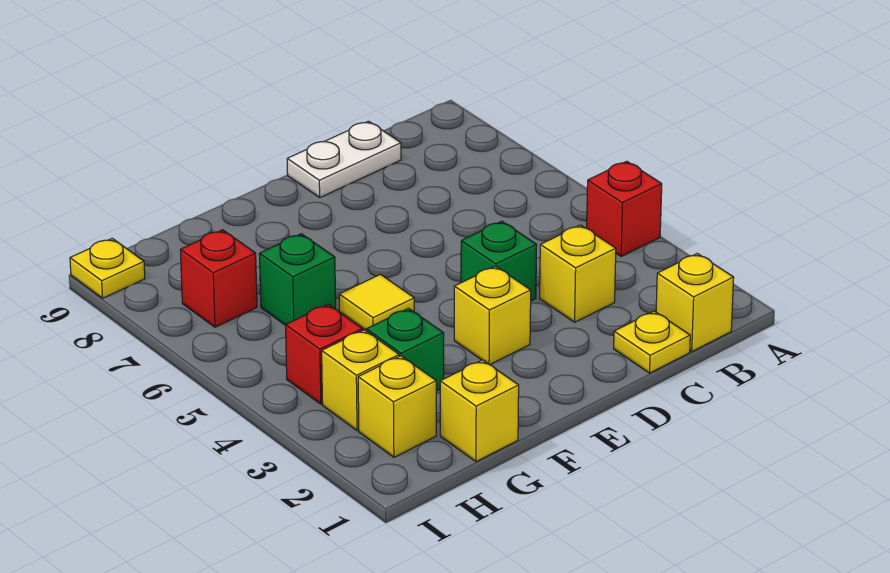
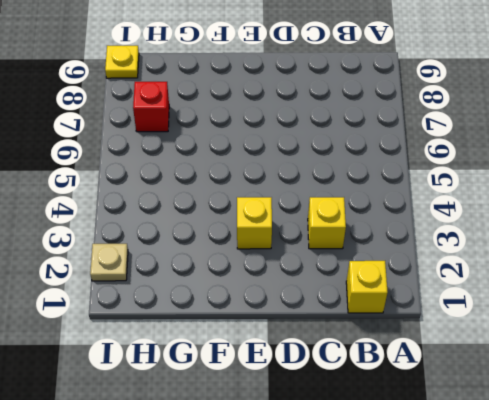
tan 1x1 plate [90,244,128,281] -> none
none -> red 1x1 brick [587,161,662,256]
none -> yellow 1x1 plate [614,311,690,373]
none -> white 1x2 plate [287,121,401,197]

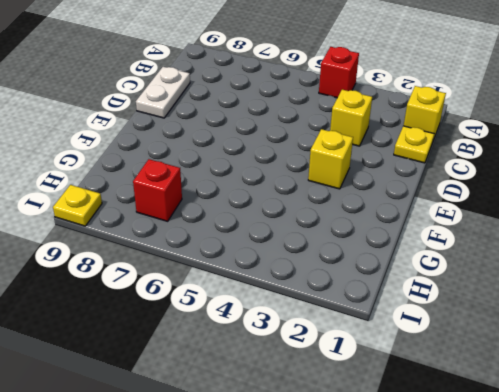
none -> green 1x1 brick [461,221,537,301]
none -> yellow 1x1 tile [339,274,414,330]
none -> yellow 1x1 brick [440,360,519,462]

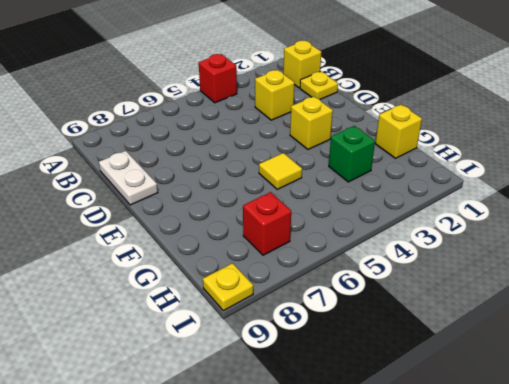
none -> green 1x1 brick [461,221,537,301]
none -> green 1x1 brick [259,234,336,325]
none -> yellow 1x1 brick [358,356,436,457]

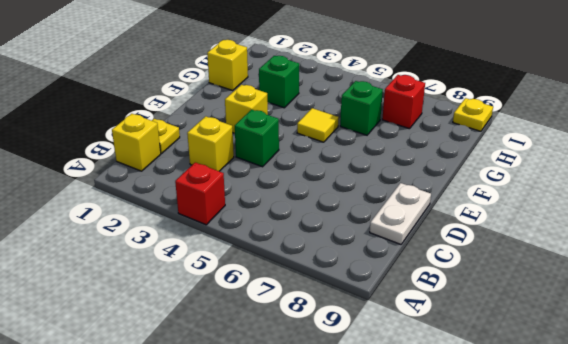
none -> yellow 1x1 brick [358,356,436,457]
none -> yellow 1x1 brick [322,330,399,431]
none -> red 1x1 brick [286,304,363,404]

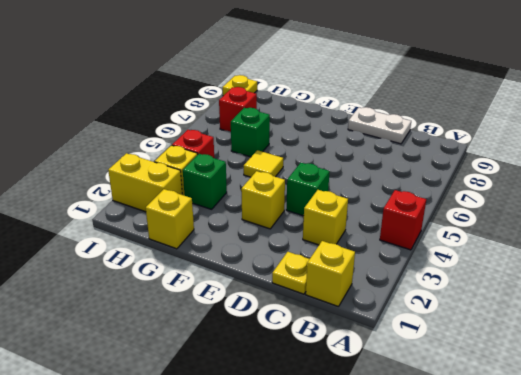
yellow 1x2 brick [108,153,182,212] -> yellow 1x1 brick [358,356,436,457]

